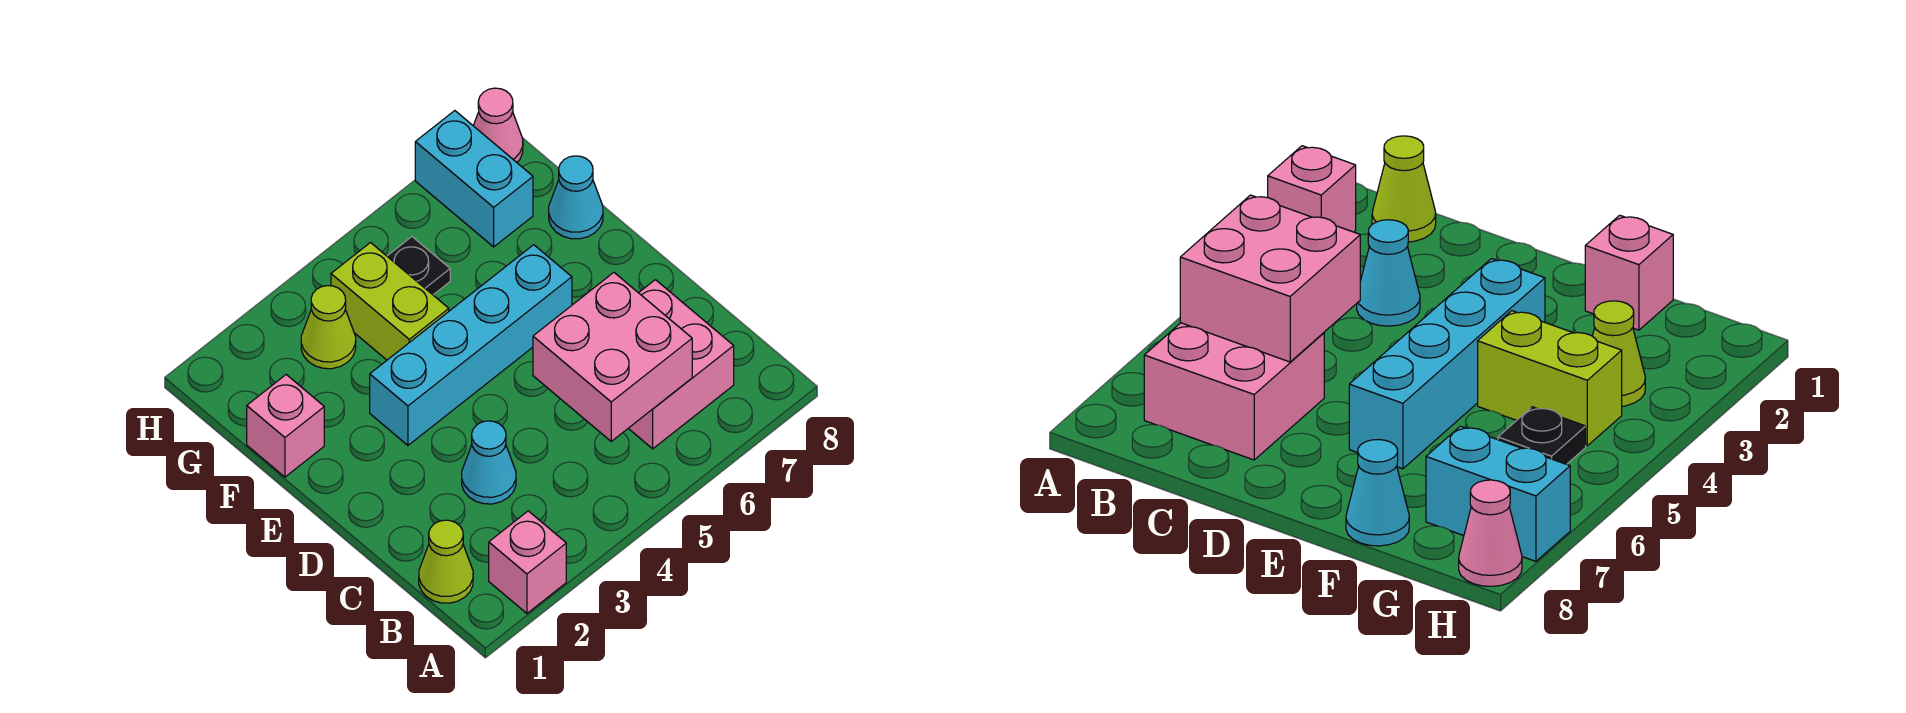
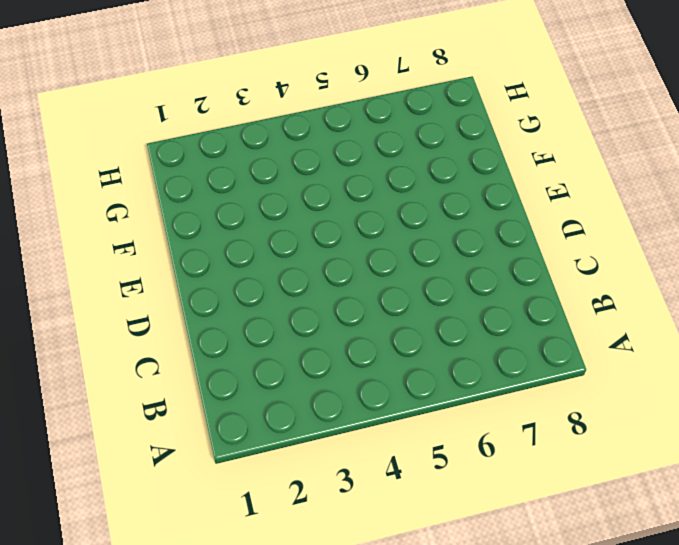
none -> pink 1x1 brick [489,511,566,613]
none -> lime 1x1 cone [419,520,473,603]
none -> pink 2x2 brick [628,280,734,449]

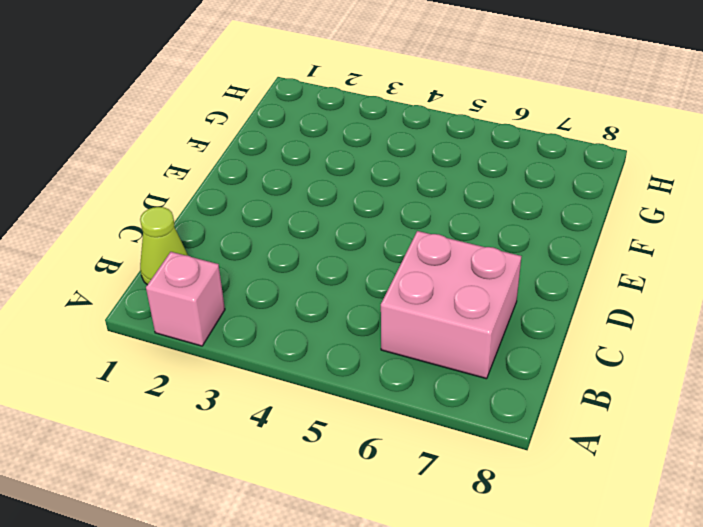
none -> cyan 1x1 cone [462,421,516,504]
none -> cyan 1x4 brick [370,245,572,445]
none -> pink 1x1 brick [247,375,324,477]

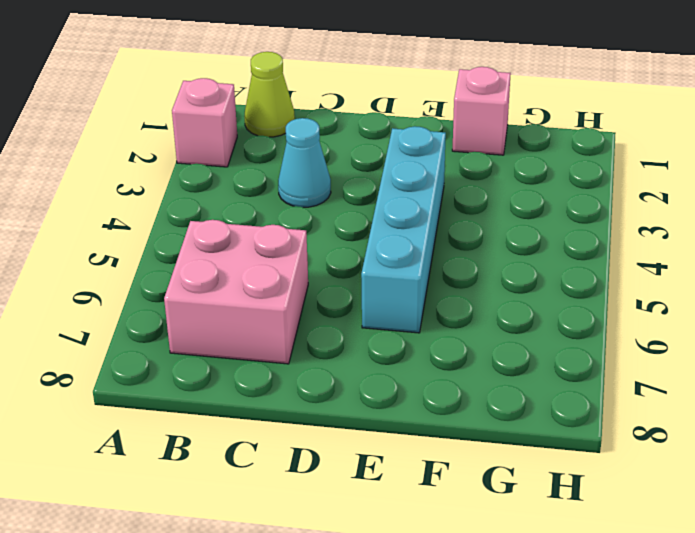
none -> lime 1x2 brick [331,243,449,360]
none -> cyan 1x1 cone [549,156,603,239]
none -> lime 1x1 cone [301,286,356,369]

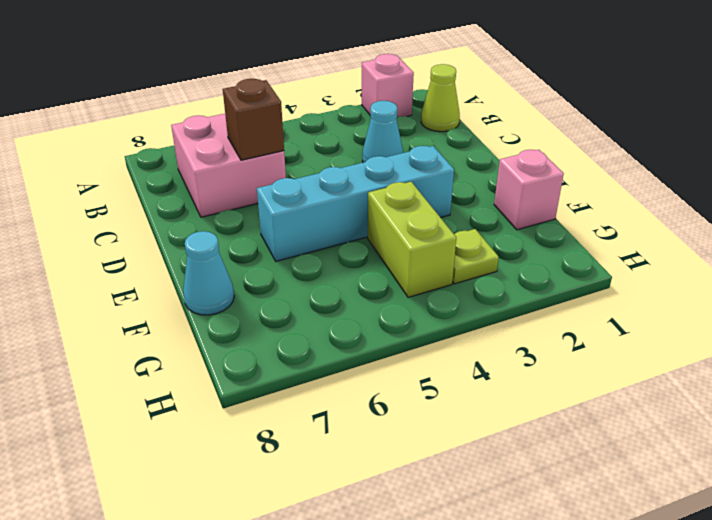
brown 1x1 brick [223,79,284,160] -> pink 2x2 brick [533,273,692,441]
lime 1x1 plate [452,229,499,284] -> lime 1x1 cone [301,286,356,369]
none -> black 1x1 plate [387,237,450,295]
none -> cyan 1x2 brick [415,111,533,247]
none -> pink 1x1 cone [473,88,523,162]

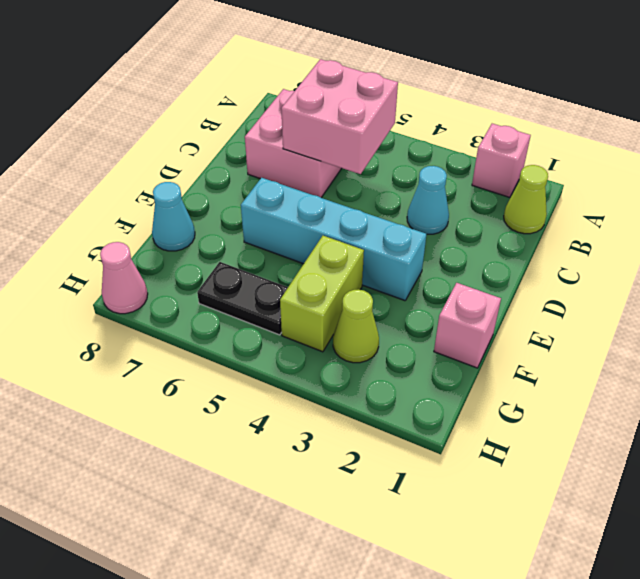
black 1x2 plate [197,262,288,335] -> black 1x1 plate [387,237,450,295]
none -> cyan 1x2 brick [415,111,533,247]

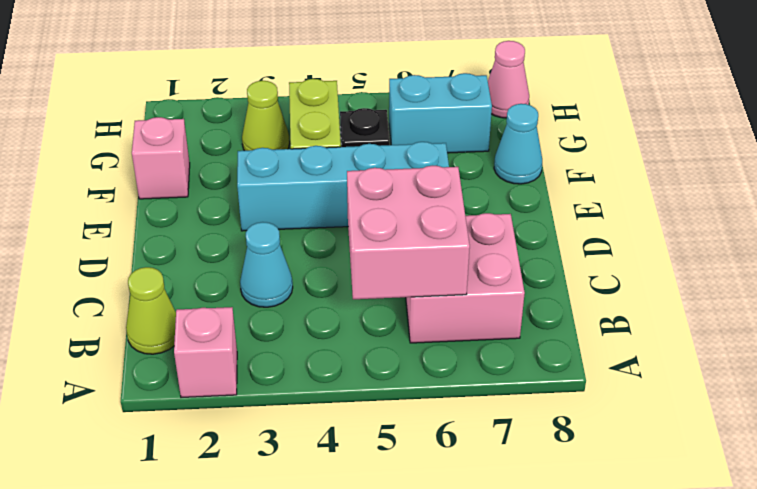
cyan 1x2 brick [389,73,492,153] -> cyan 1x2 brick turned to [415,111,533,247]

